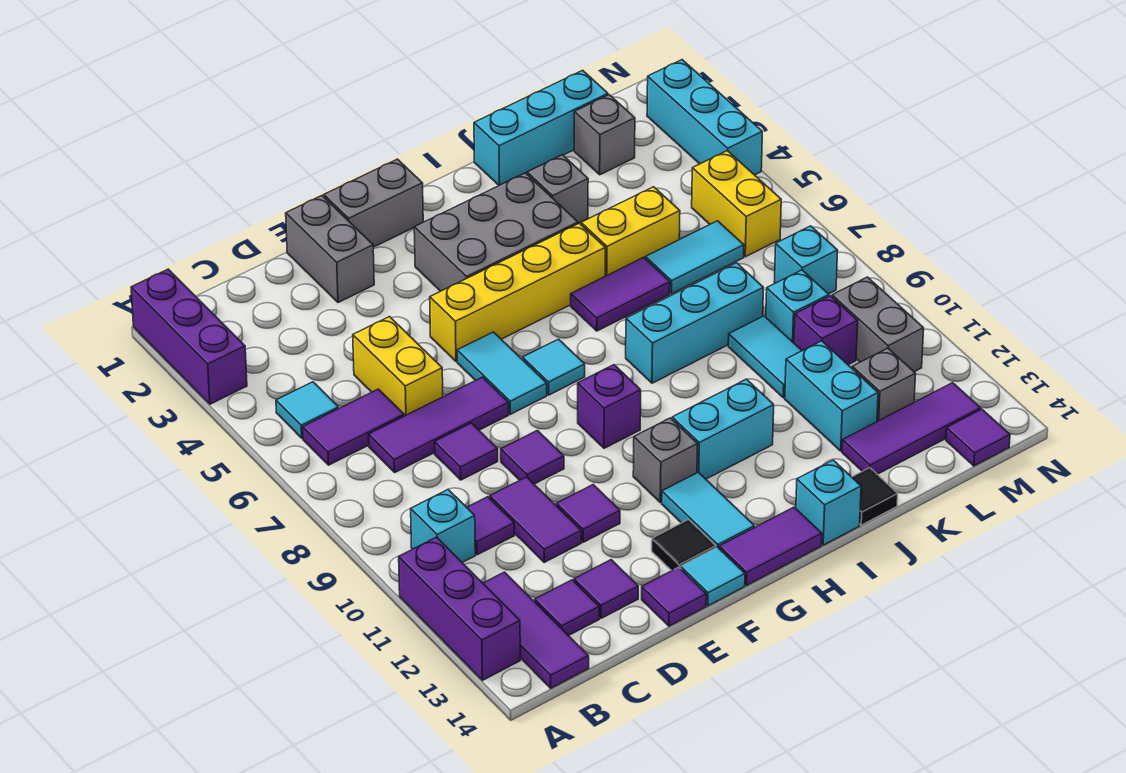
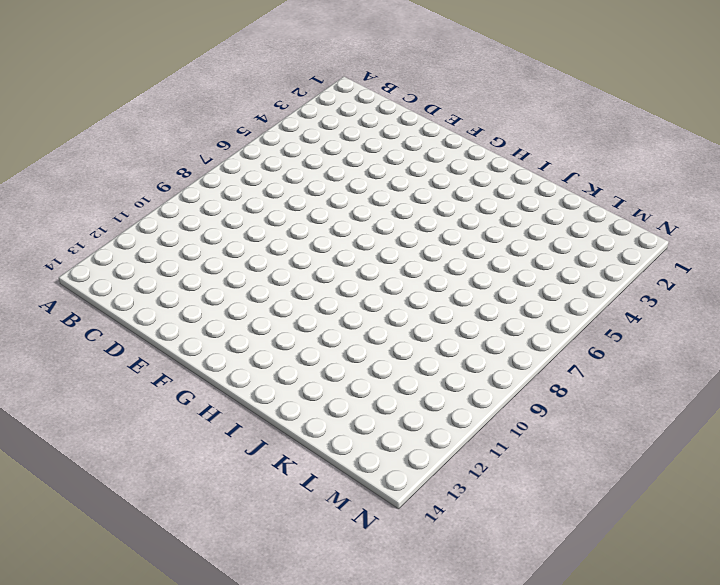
none -> purple 1x3 brick [131,269,247,404]
none -> purple 1x3 brick [399,537,520,680]
none -> cyan 1x1 tile [276,382,338,438]
none -> purple 1x2 tile [303,389,404,465]

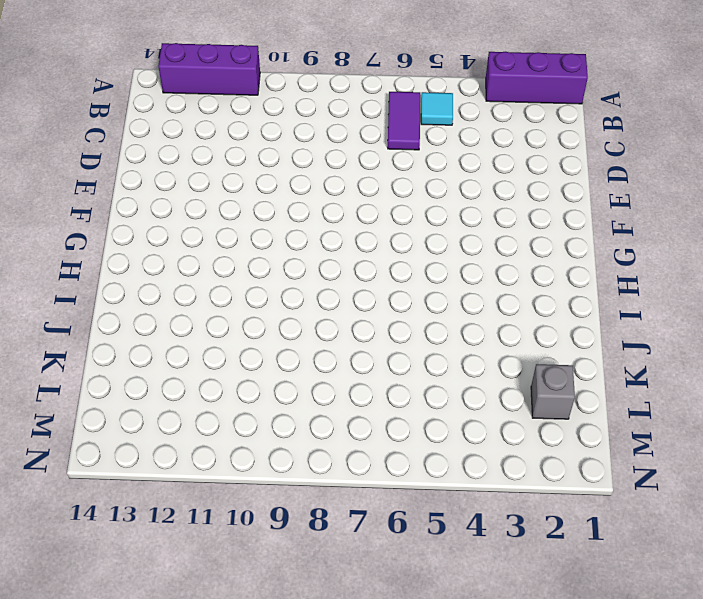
none -> cyan 1x1 brick [411,490,475,563]
none -> purple 1x3 tile [483,572,589,688]
none -> purple 1x3 tile [368,377,509,472]
none -> purple 1x1 tile [467,497,514,555]

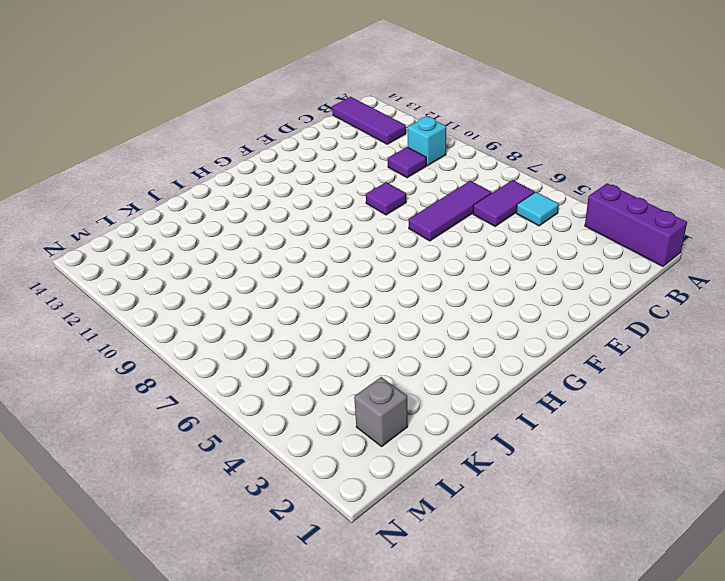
none -> purple 1x3 brick [399,537,520,680]
none -> purple 1x1 tile [535,580,599,636]
none -> yellow 1x2 brick [353,317,443,416]
none -> purple 1x1 tile [435,423,498,480]

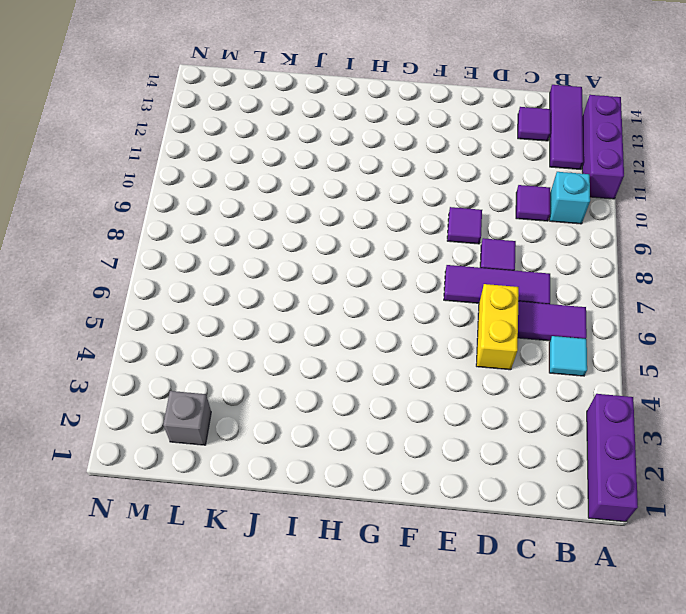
none -> purple 1x2 tile [490,477,581,562]
none -> purple 1x1 tile [574,560,638,618]
none -> grey 1x2 brick [286,196,374,303]
none -> purple 1x1 tile [556,485,620,542]

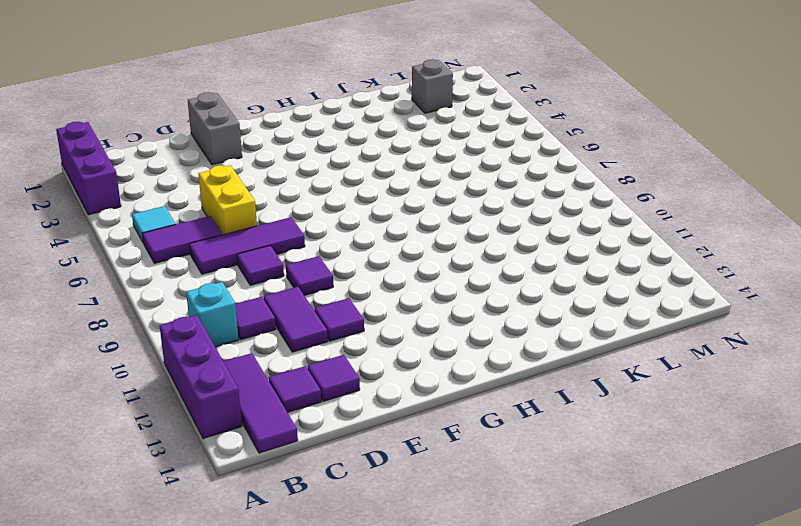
none -> purple 1x1 tile [642,567,706,626]
none -> grey 1x2 brick [324,159,423,247]
none -> yellow 1x4 brick [430,223,605,362]
none -> cyan 1x2 tile [457,332,547,414]

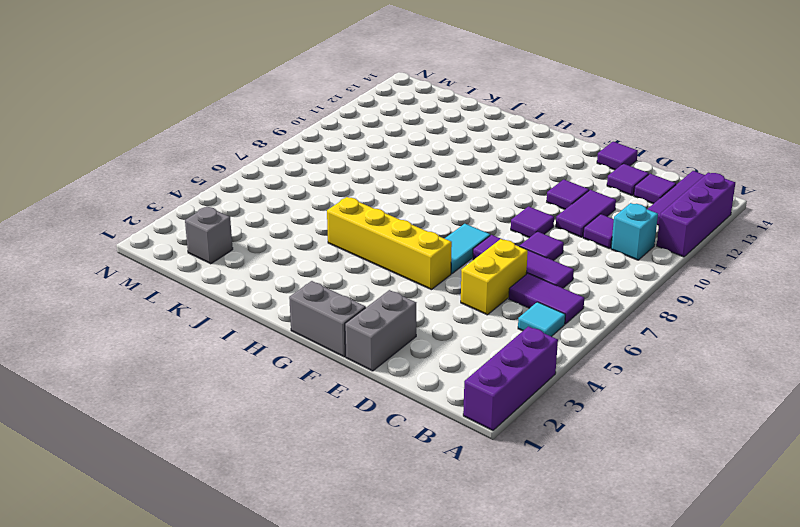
none -> black 1x1 tile [652,520,716,571]
none -> cyan 1x1 tile [681,547,745,606]
none -> grey 2x3 brick [414,173,578,291]
none -> cyan 1x1 tile [523,339,585,395]

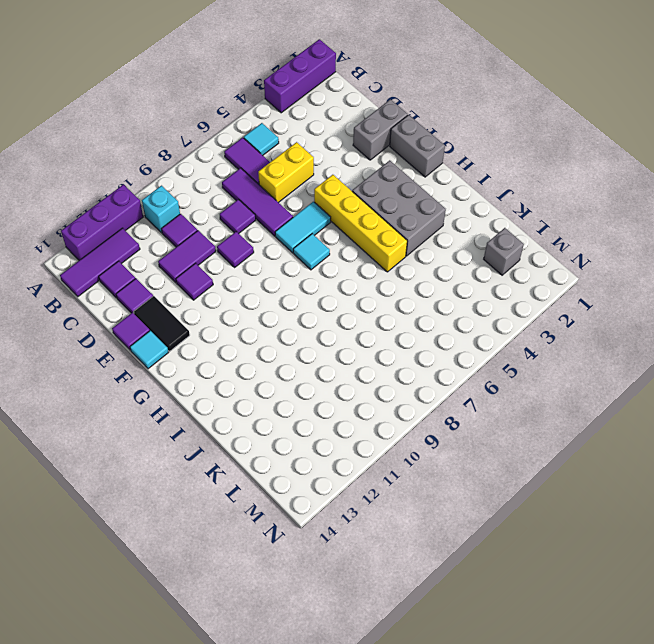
black 1x2 tile [134,296,190,351] -> black 1x1 tile [652,520,716,571]
none -> purple 1x1 brick [578,365,641,448]
none -> grey 1x1 brick [633,418,698,503]
none -> cyan 1x2 tile [662,472,754,548]
none -> purple 1x2 tile [719,507,822,585]

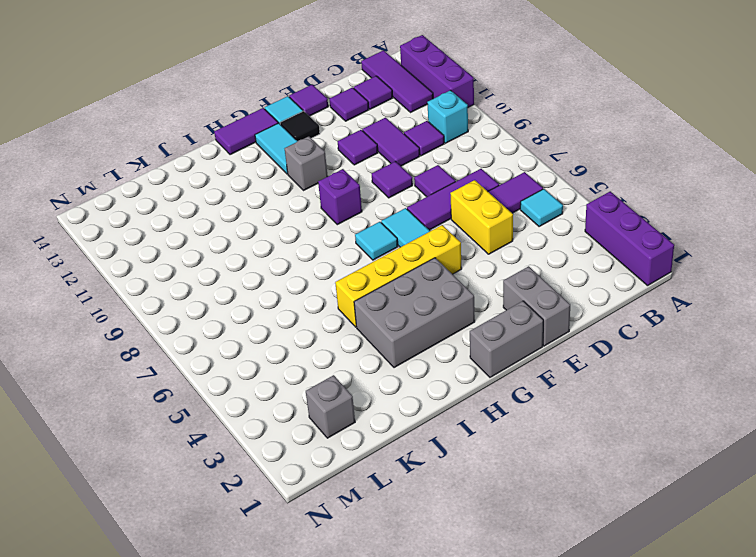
none -> cyan 1x2 brick [672,379,774,479]
none -> purple 1x2 tile [571,257,670,331]
none -> cyan 1x3 brick [626,263,763,383]
none -> cyan 1x1 brick [796,460,861,545]

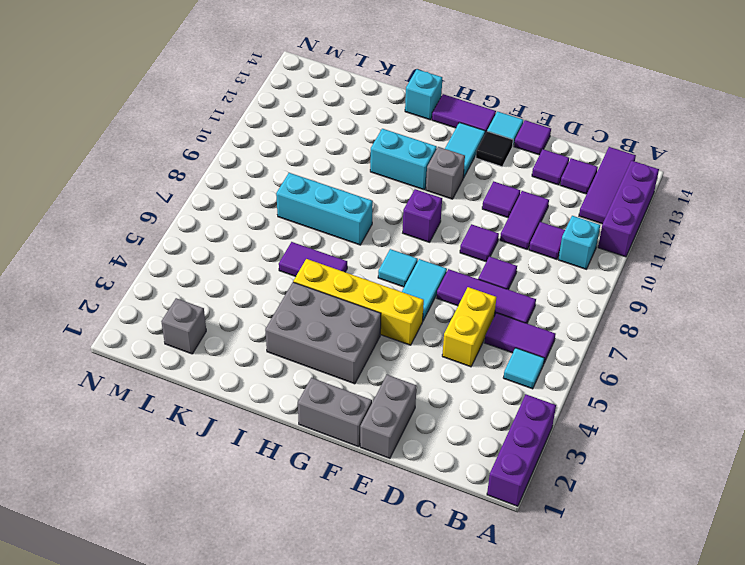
none -> cyan 1x3 brick [474,70,608,185]
none -> grey 1x1 brick [527,155,588,223]
none -> yellow 1x2 brick [581,187,680,276]
none -> black 1x1 tile [852,468,898,525]

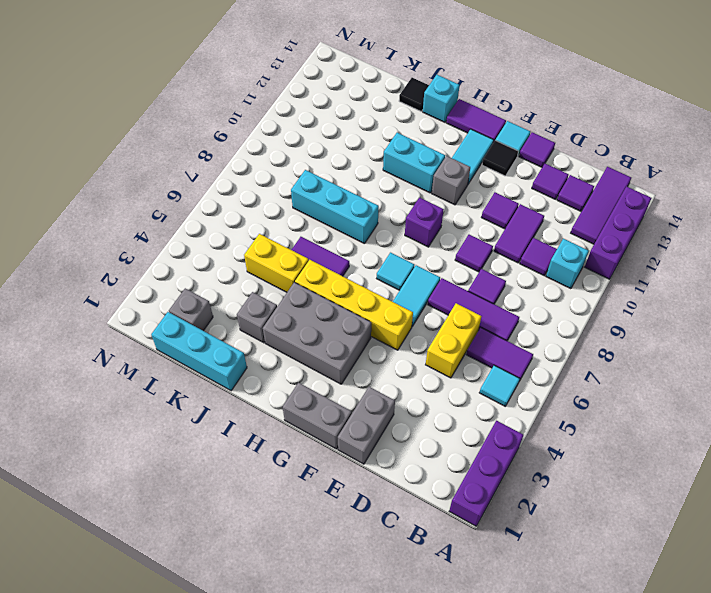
none -> cyan 1x2 tile [645,221,744,294]
none -> cyan 1x2 tile [728,316,802,398]
none -> cyan 1x2 brick [785,341,878,451]
none -> purple 1x3 tile [842,383,981,474]

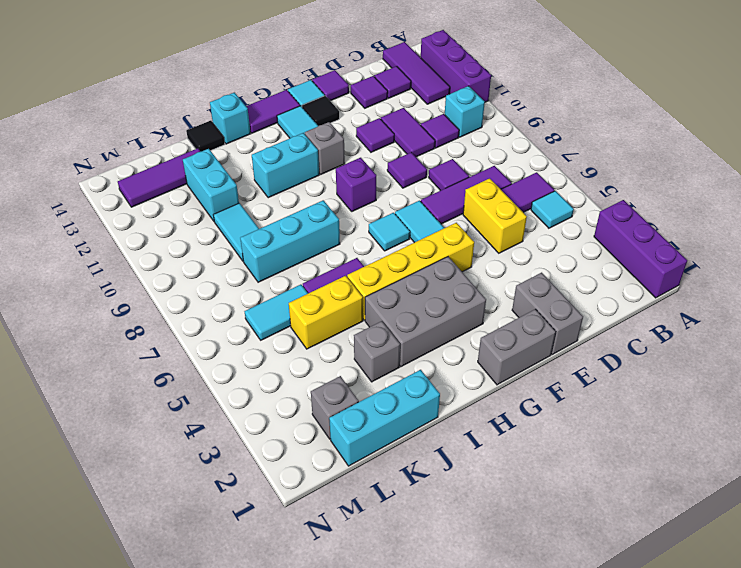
none -> cyan 1x1 brick [766,270,829,343]
none -> purple 1x1 brick [794,296,858,365]
none -> grey 1x1 brick [852,348,916,421]
none -> yellow 1x2 brick [692,151,781,257]

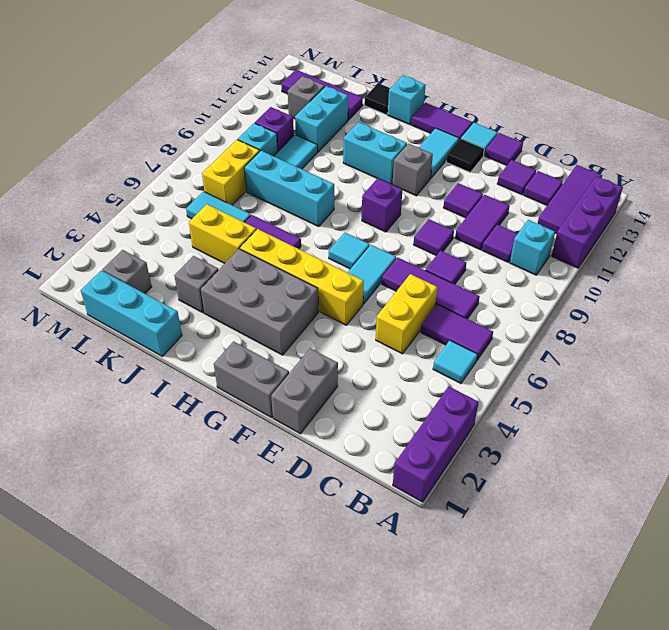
yellow 1x2 brick [202,140,260,205] -> yellow 1x2 brick moved to [692,151,781,257]
none -> cyan 1x1 brick [774,226,838,294]
none -> grey 1x2 brick [832,277,924,372]
none -> purple 1x1 tile [946,409,1010,466]
none -> cyan 1x3 brick [647,60,762,175]

